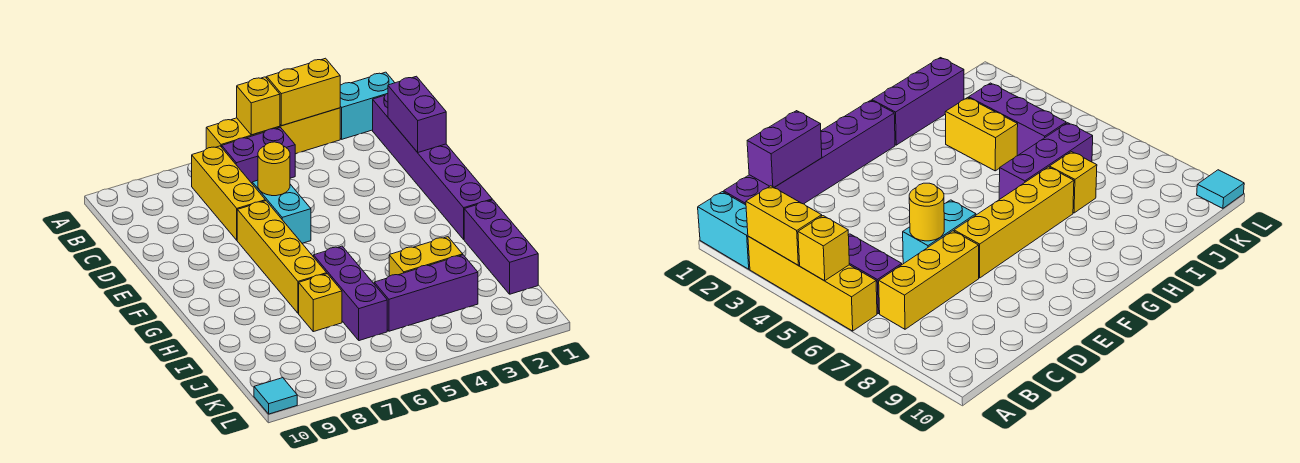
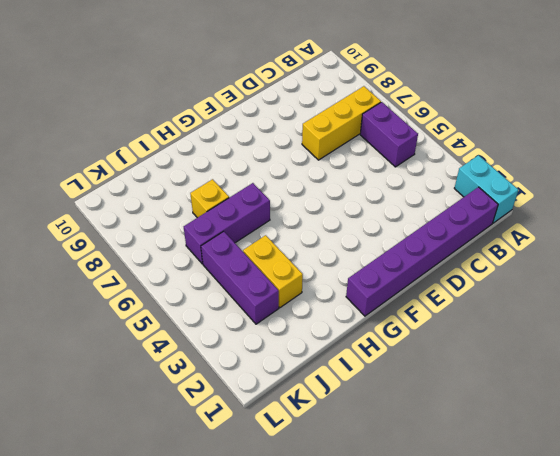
none -> yellow 1x4 brick [206,108,340,154]
none -> cyan 1x2 brick [252,180,311,243]
none -> yellow 1x4 brick [237,201,327,313]

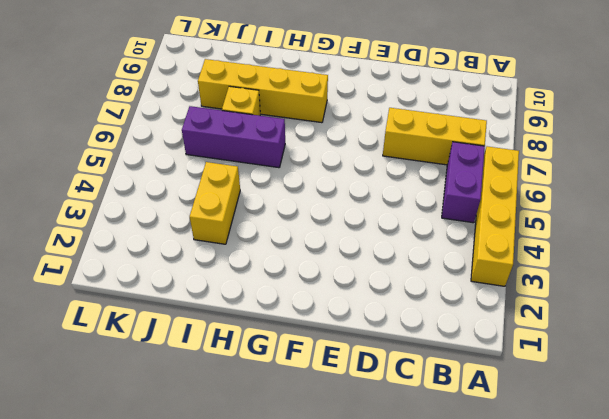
yellow 1x4 brick [198,59,328,123] -> yellow 1x4 brick moved to [237,201,327,313]
none -> cyan 1x2 brick [340,72,395,139]
none -> purple 1x6 brick [373,93,492,239]
none -> cyan 1x2 brick [252,180,311,243]

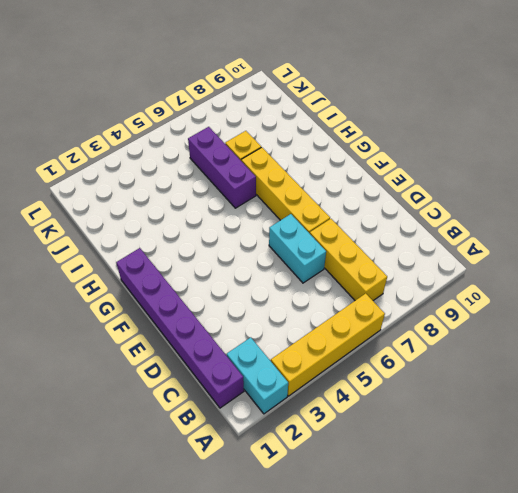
cyan 1x2 brick [227,337,288,414] -> cyan 1x2 brick turned to [340,72,395,139]
none -> purple 1x2 brick [222,128,295,183]
none -> purple 1x3 brick [464,200,538,294]
none -> yellow 1x2 brick [389,237,463,276]

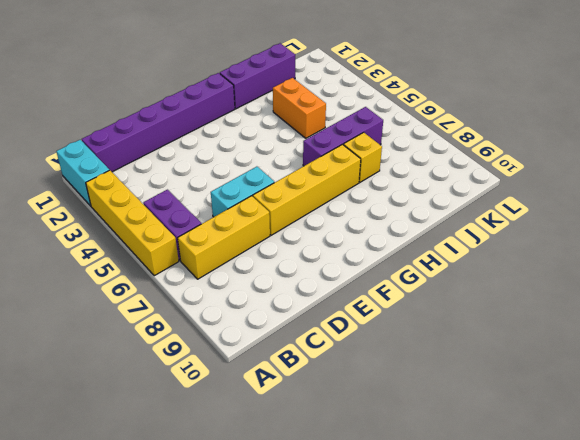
orange 1x2 brick [273,78,326,138] -> yellow 1x2 brick [389,237,463,276]
none -> purple 1x3 brick [374,255,478,331]
none -> cyan 1x1 tile [254,378,297,414]
none -> yellow 1x2 brick [267,58,340,126]

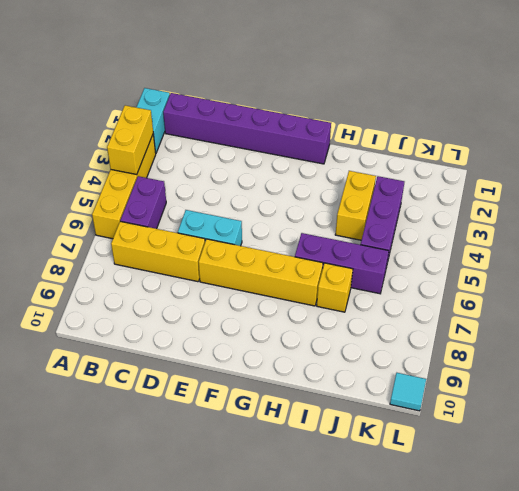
none -> purple 1x3 brick [464,200,538,294]
none -> yellow 1x1 brick [237,77,280,135]
none -> purple 1x2 brick [388,76,446,152]

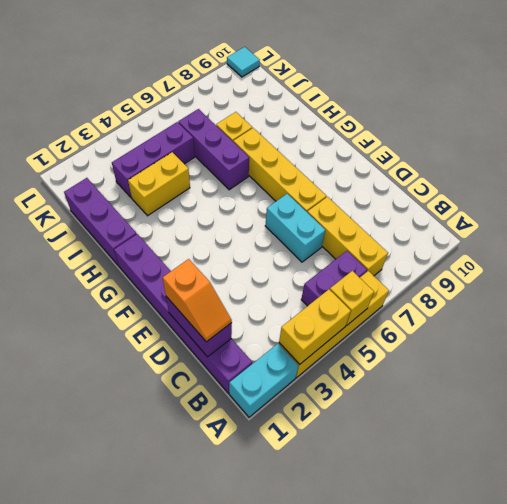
orange 1x2 slope [163,259,232,342] -> none
none -> yellow 1x1 round brick [258,142,290,196]

